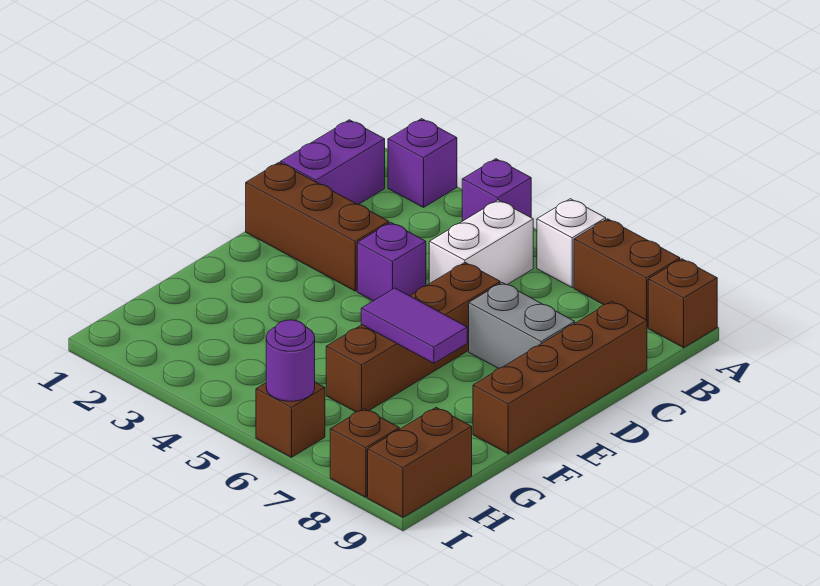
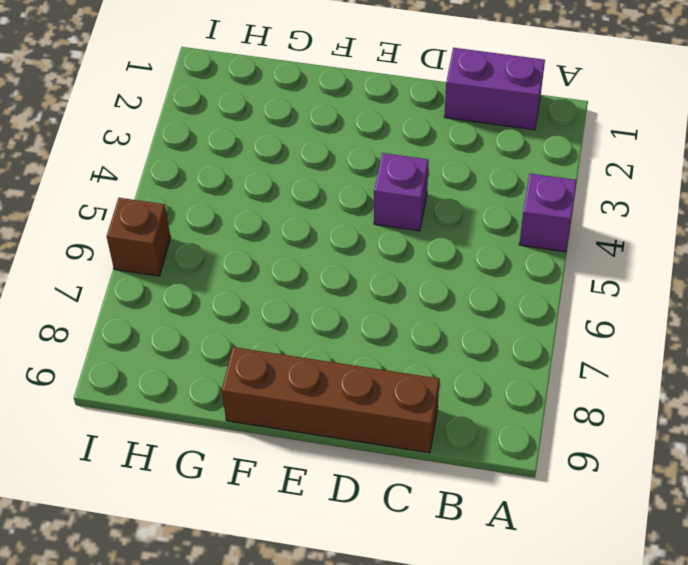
none -> purple 1x1 brick [388,119,457,207]
none -> white 1x1 brick [537,199,606,287]
none -> brown 1x2 brick [574,219,680,327]

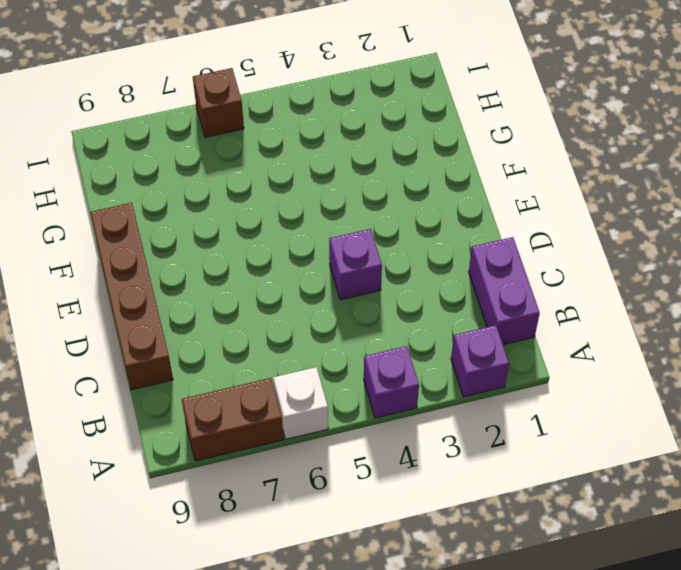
none -> brown 1x1 brick [648,259,717,348]
none -> white 1x2 brick [429,200,533,285]
none -> brown 1x3 brick [246,162,389,291]

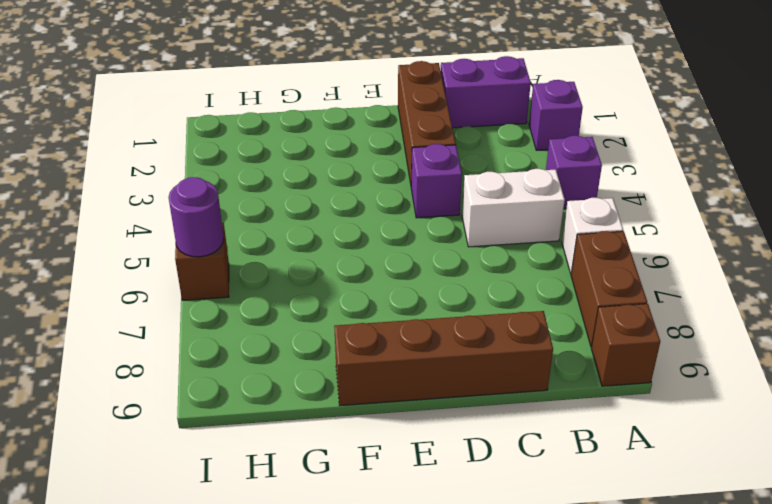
none -> brown 1x4 brick [326,263,500,412]
none -> grey 1x2 brick [469,283,575,368]
none -> brown 1x2 brick [368,407,472,517]

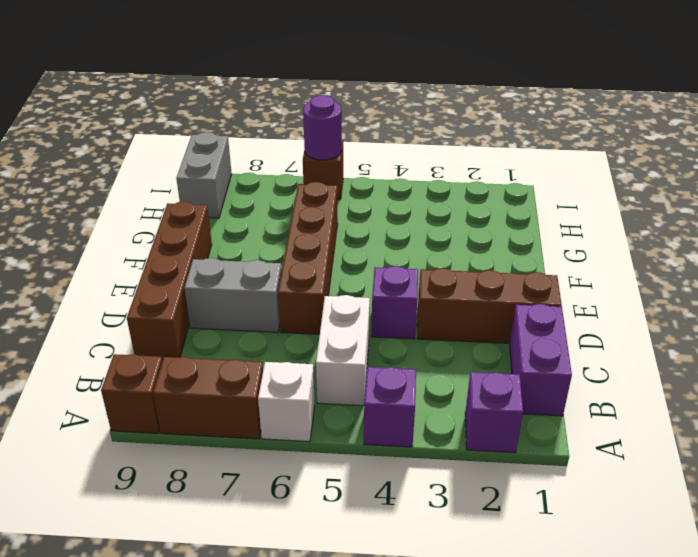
grey 1x2 brick [176,132,232,218] -> brown 1x2 brick [368,407,472,517]
none -> brown 1x1 brick [330,409,399,497]
none -> purple 1x2 tile [361,288,467,363]

